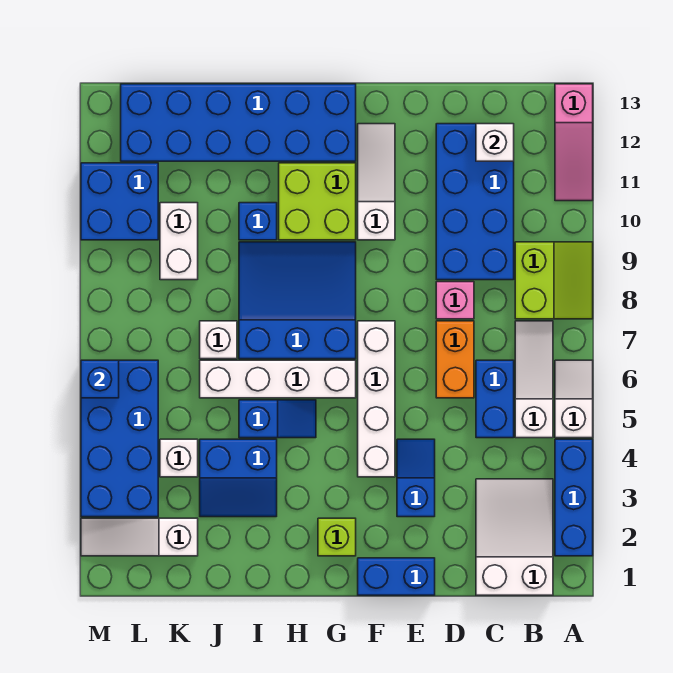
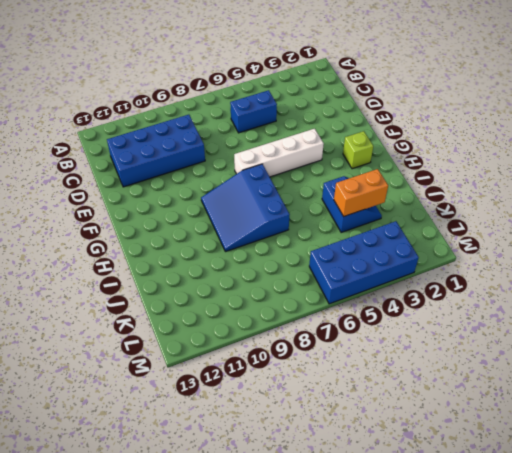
orange 1x2 brick [334,169,388,216] -> orange 1x2 brick moved to [436,321,474,398]
none -> blue 1x3 brick [555,439,593,556]
none -> white 1x2 slope [555,360,593,438]
none -> lime 2x2 slope [515,242,593,319]
none -> pink 1x3 slope [555,84,593,201]

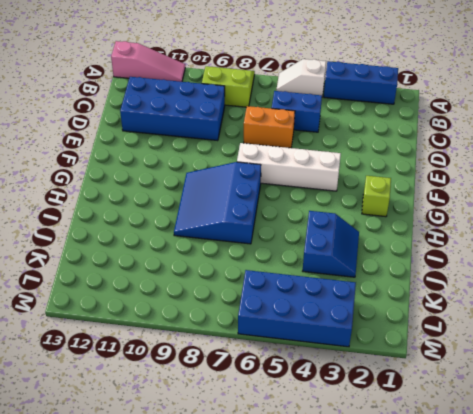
none -> white 2x3 slope [476,479,553,595]
none -> white 1x3 slope [515,321,553,438]
none -> pink 1x1 brick [436,282,474,319]
none -> blue 1x2 brick [358,558,435,595]

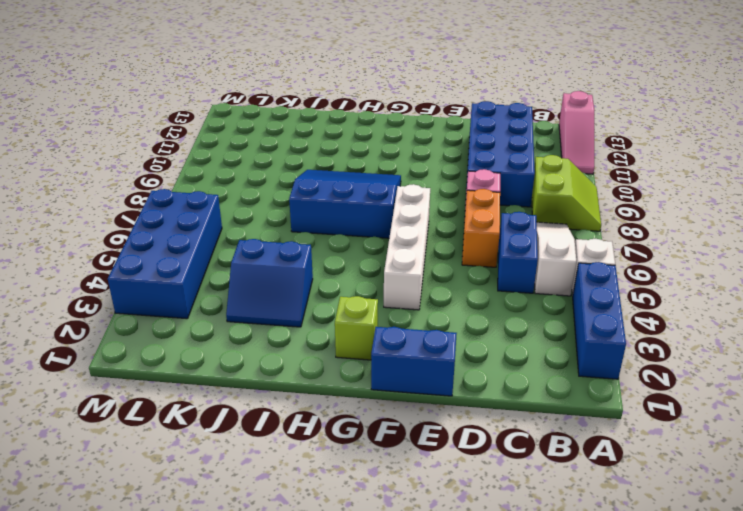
none -> white 2x3 slope [476,479,553,595]
none -> blue 1x2 slope [397,439,435,517]
none -> white 1x3 slope [358,124,395,240]
none -> white 1x4 brick [200,360,356,398]

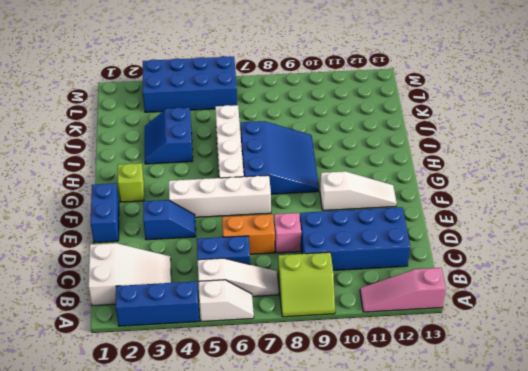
none -> lime 2x2 brick [279,163,356,240]
none -> blue 2x6 brick [121,84,356,161]
none -> blue 1x2 slope [239,400,316,438]
none -> blue 1x1 brick [239,203,277,240]

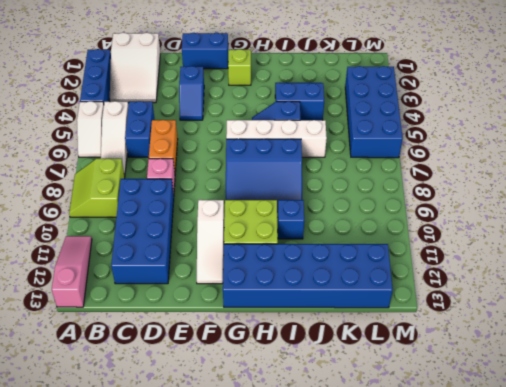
none -> white 1x4 brick [358,321,395,477]
none -> white 1x1 brick [200,321,237,359]
none -> white 1x3 slope [81,518,198,556]
none -> white 1x1 brick [160,439,198,477]

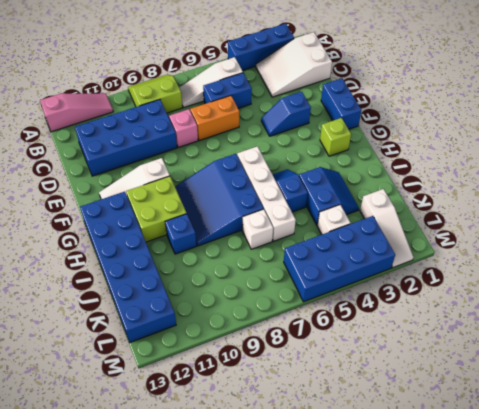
none -> white 1x2 slope [555,360,593,438]
none -> white 1x4 brick [358,321,395,477]
none -> white 1x2 brick [160,203,198,280]
none -> blue 2x2 brick [81,163,158,240]

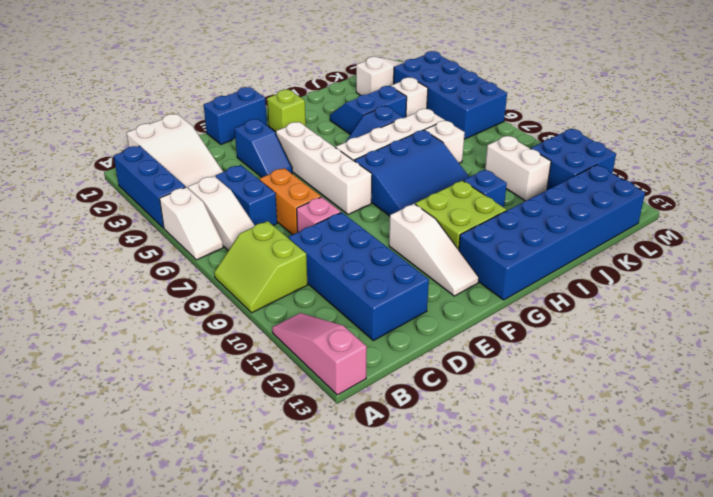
none -> white 1x1 brick [476,124,514,161]
none -> blue 1x1 brick [81,360,119,398]

